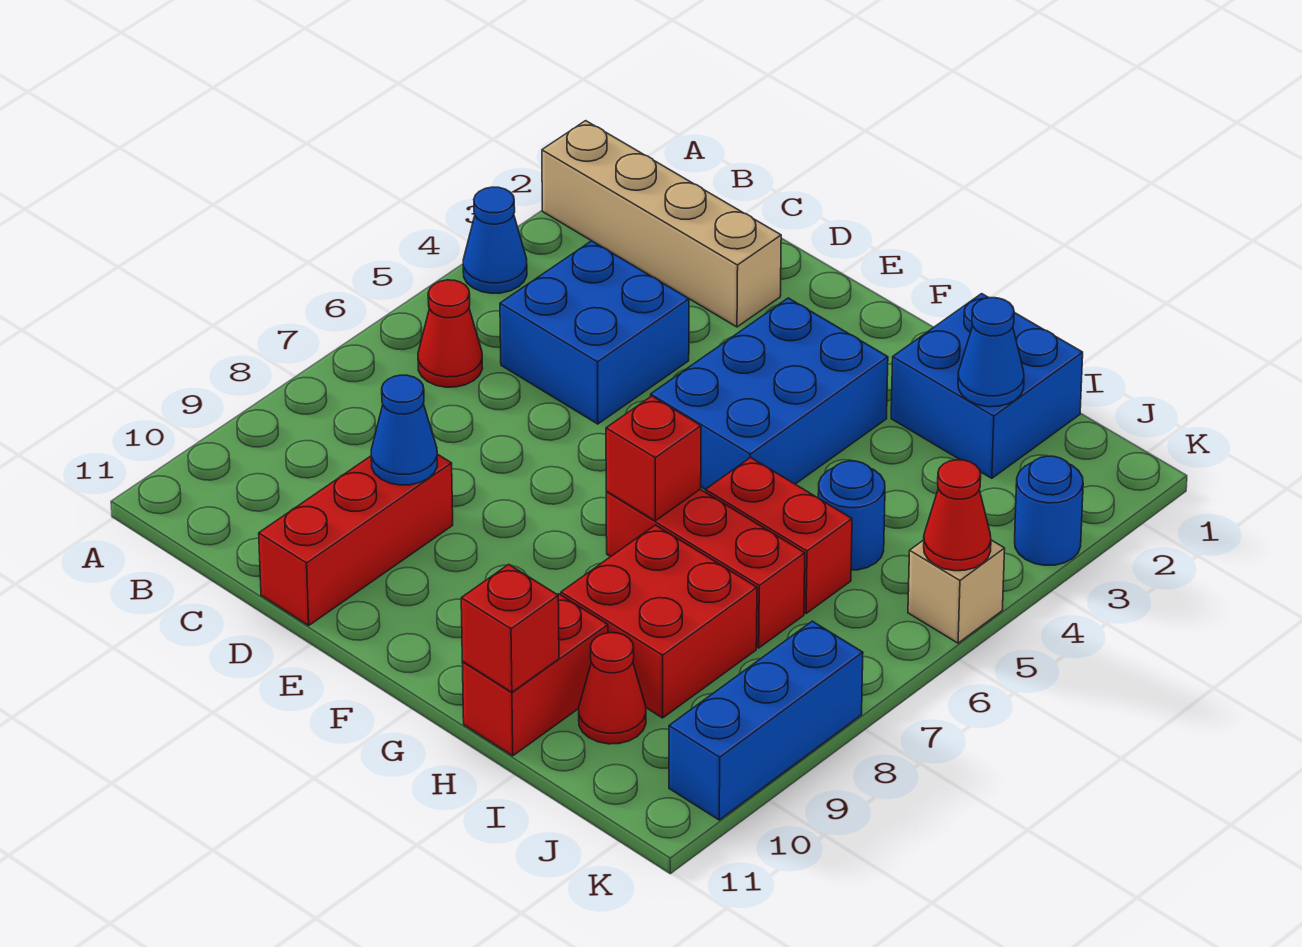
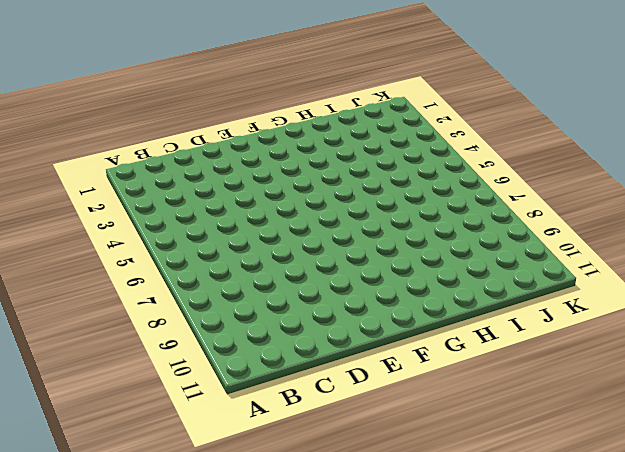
none -> tan 1x4 brick [542,121,781,327]
none -> blue 1x1 cone [463,187,527,293]
none -> red 1x1 cone [418,280,483,387]

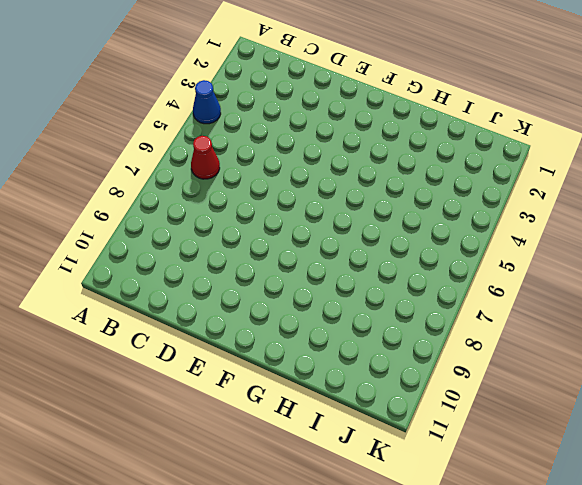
none -> tan 1x4 brick [542,121,781,327]
none -> blue 2x2 brick [500,241,689,424]
none -> red 1x3 brick [259,454,453,625]

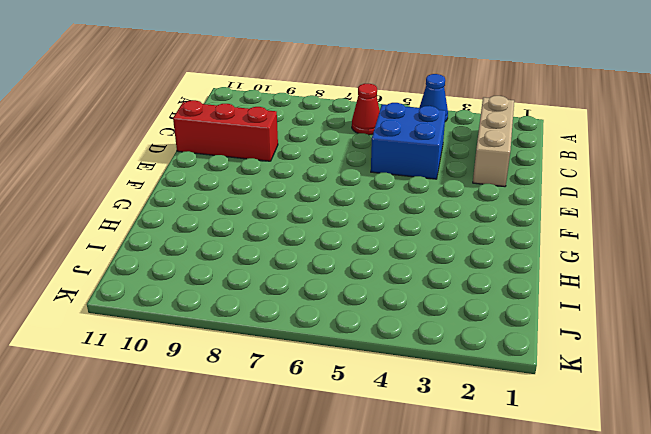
tan 1x3 brick [473,96,514,187] -> tan 1x4 brick [542,121,781,327]
none -> blue 2x3 brick [651,298,888,490]
none -> red 1x3 brick [606,489,805,648]
none -> blue 2x2 brick [891,294,1083,478]

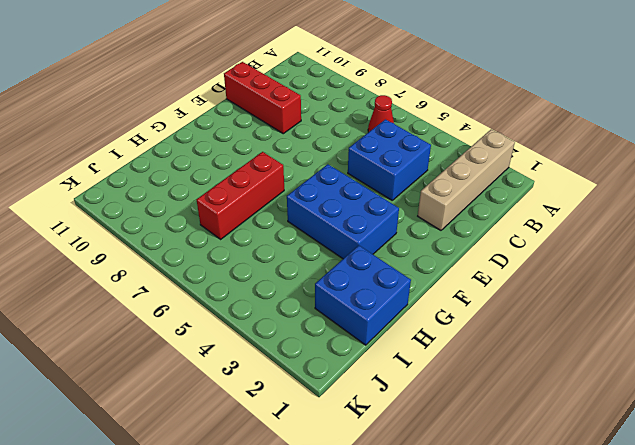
none -> blue 1x1 cone [463,187,527,293]
none -> red 1x2 brick [706,457,852,614]
none -> red 2x2 brick [561,525,757,718]

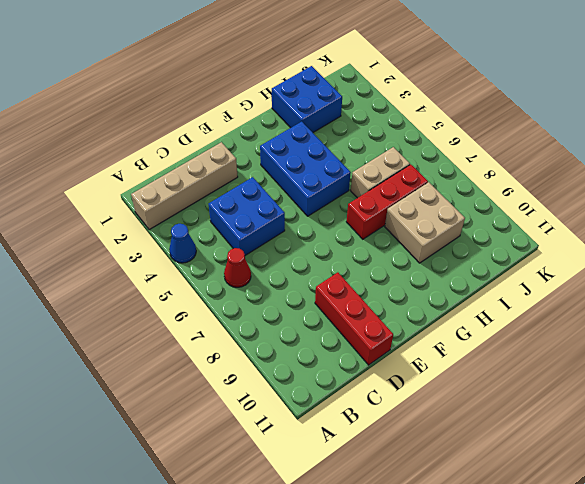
tan 1x2 brick [351,147,410,198] -> red 1x2 brick [706,457,852,614]
tan 2x2 brick [385,182,465,263] -> red 2x2 brick [561,525,757,718]
none -> red 1x2 brick [462,594,608,756]
none -> blue 1x1 round brick [818,461,885,570]
none -> red 1x1 cone [579,633,646,744]

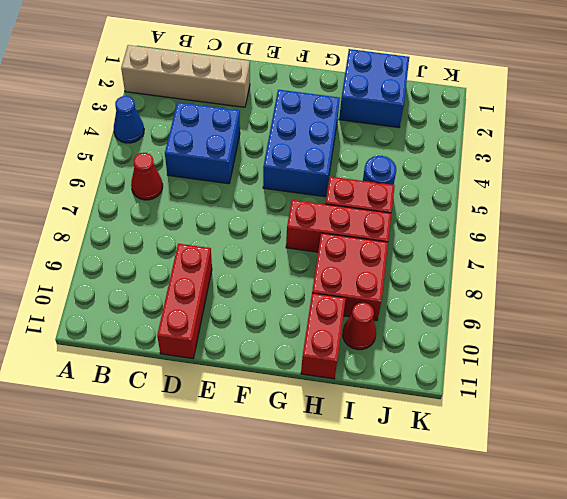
none -> blue 1x1 round brick [1015,456,1083,565]
none -> tan 1x1 brick [908,540,1005,643]
none -> blue 1x3 brick [669,621,863,820]

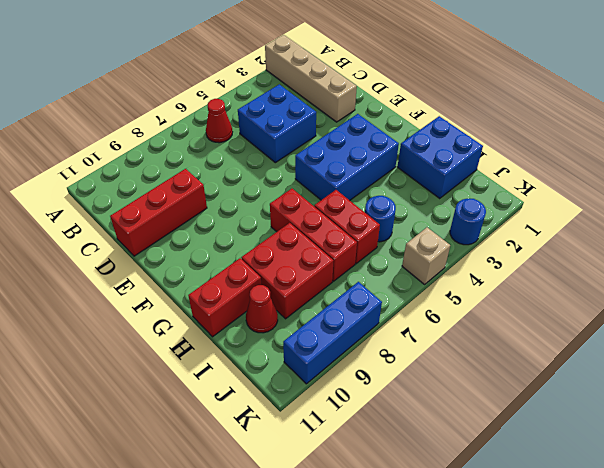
none -> blue 1x1 cone [463,187,527,293]
none -> blue 1x1 cone [371,375,437,485]
none -> red 1x1 brick [606,396,701,521]

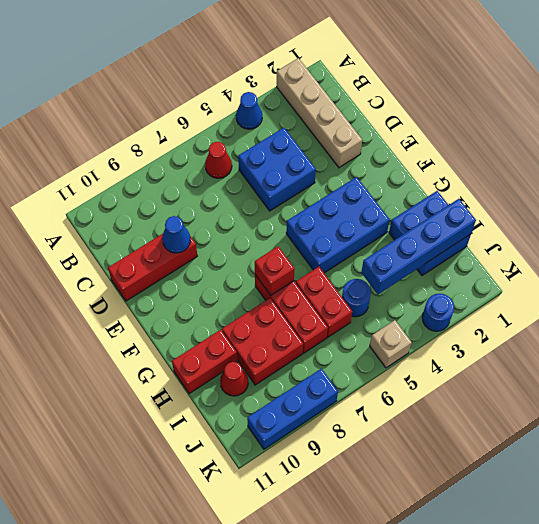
blue 1x4 brick [361,199,476,294] -> blue 1x1 cone [958,298,1024,407]
none -> red 1x1 brick [461,564,559,692]
none -> red 1x1 cone [924,460,991,571]

